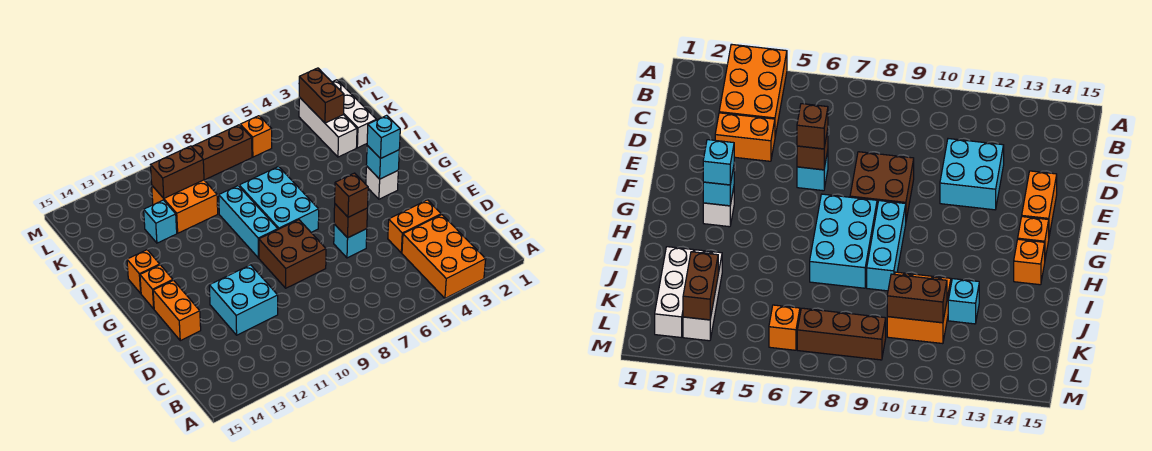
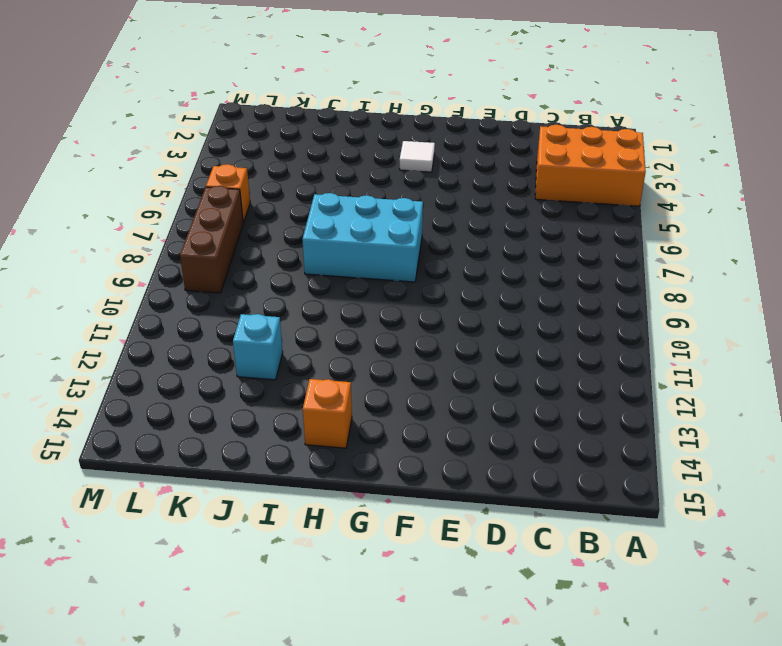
white 1x1 tile [400,141,435,172] -> white 1x1 brick [366,166,398,199]
none -> orange 1x2 brick [388,200,441,253]
none -> cyan 2x2 brick [209,265,278,335]
none -> cyan 1x1 brick [334,224,367,258]

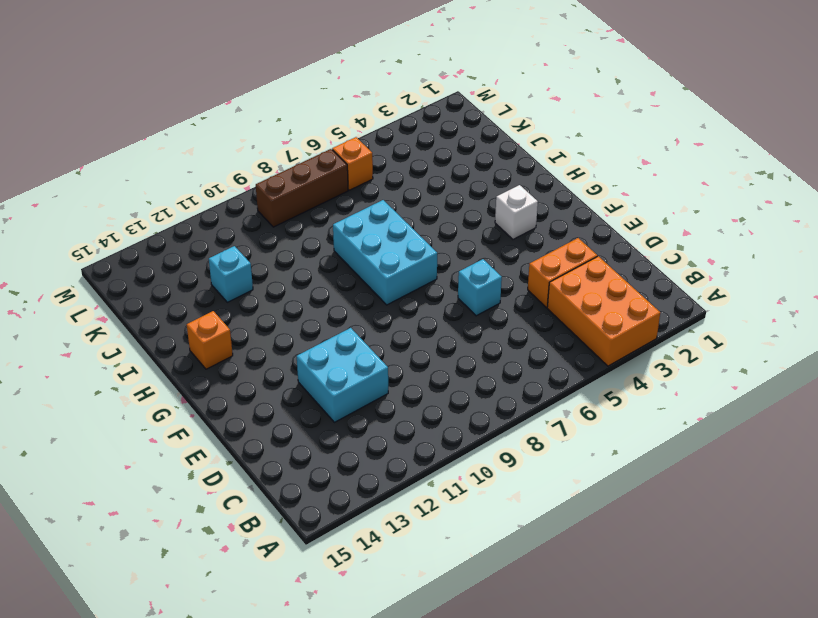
none -> brown 2x2 brick [259,220,326,288]
none -> orange 1x2 brick [153,280,201,341]
none -> cyan 1x3 brick [219,186,278,258]

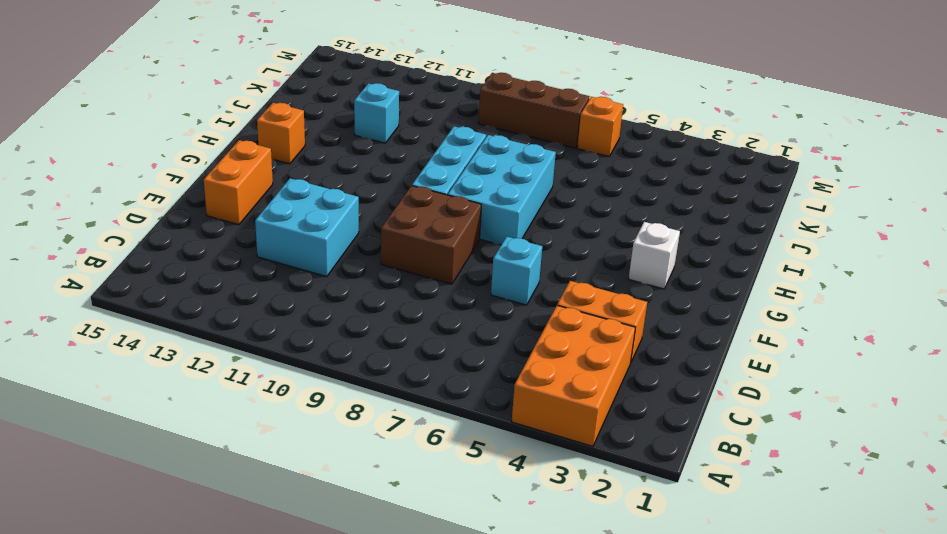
none -> orange 1x1 brick [140,265,173,309]
none -> white 1x3 brick [332,80,376,148]
none -> white 1x3 brick [299,97,357,157]

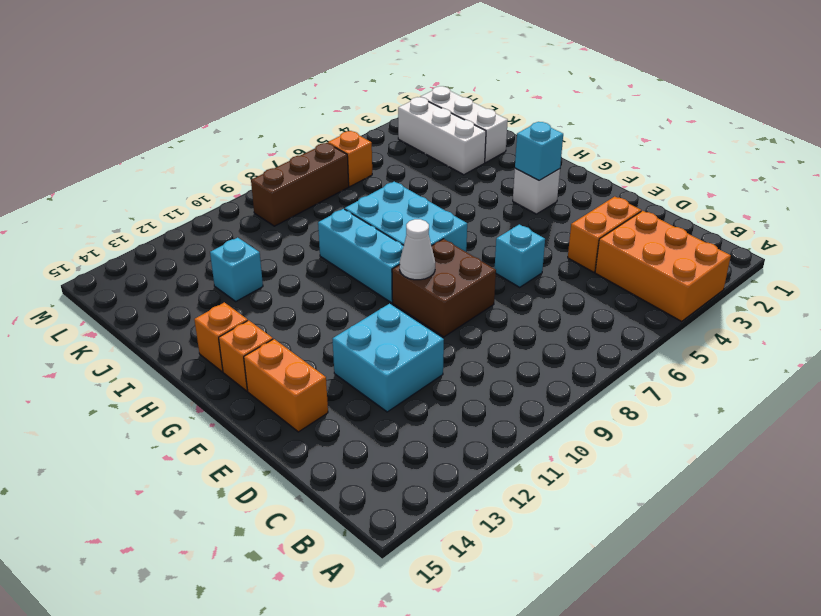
white 1x1 cone [400,219,435,280] -> none
none -> orange 2x2 brick [152,180,218,233]
none -> brown 1x1 brick [334,204,368,238]
none -> brown 1x2 brick [299,68,344,123]

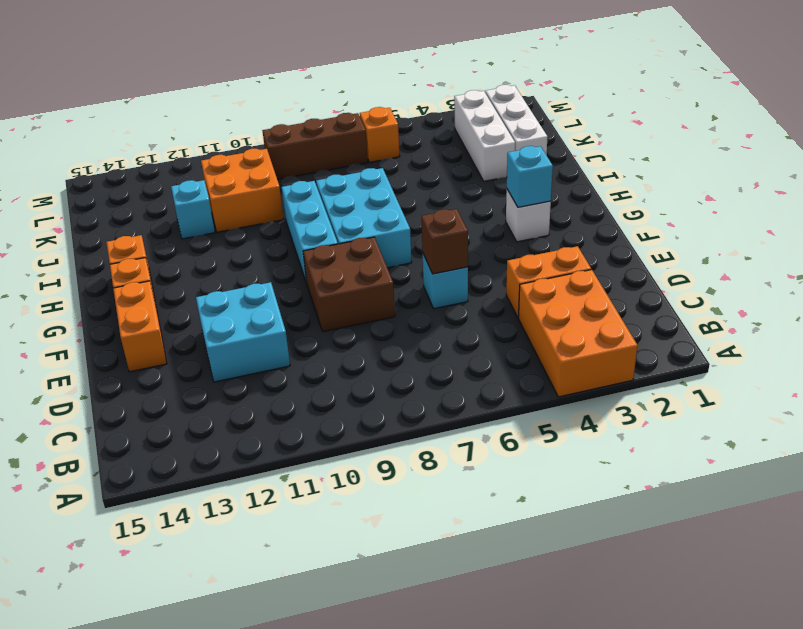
none -> brown 1x2 brick [299,68,344,123]
none -> brown 1x2 brick [151,146,204,198]
none -> brown 1x1 brick [335,173,368,217]

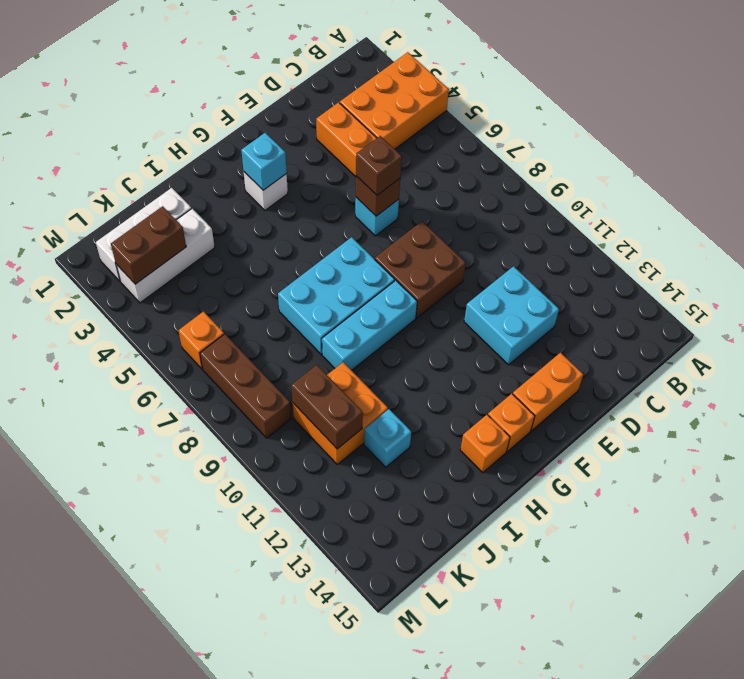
none -> cyan 1x1 brick [367,115,400,159]

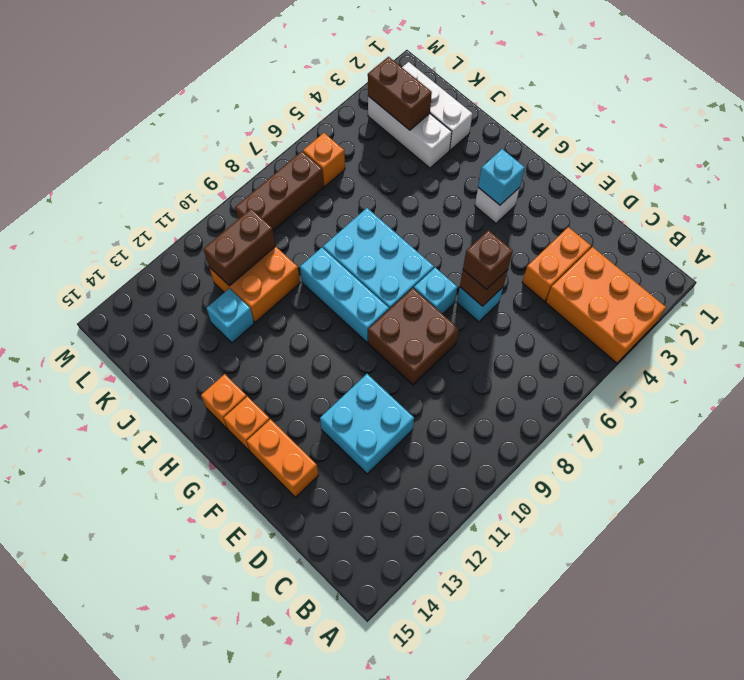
cyan 1x1 brick [414,267,457,314] -> cyan 1x1 brick moved to [367,115,400,159]

